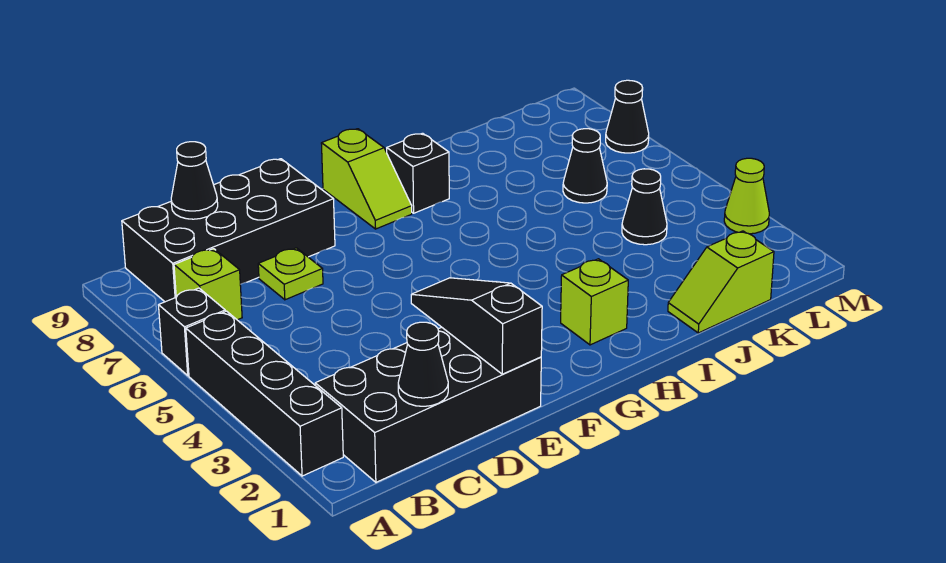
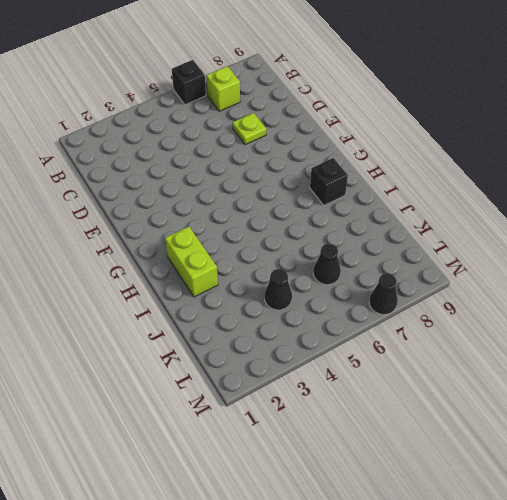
lime 1x2 brick [165,226,218,297] -> lime 1x1 brick [561,259,628,345]
none -> black 1x4 brick [186,311,343,476]
none -> black 2x4 brick [315,327,541,482]
none -> black 2x4 brick [122,159,335,302]

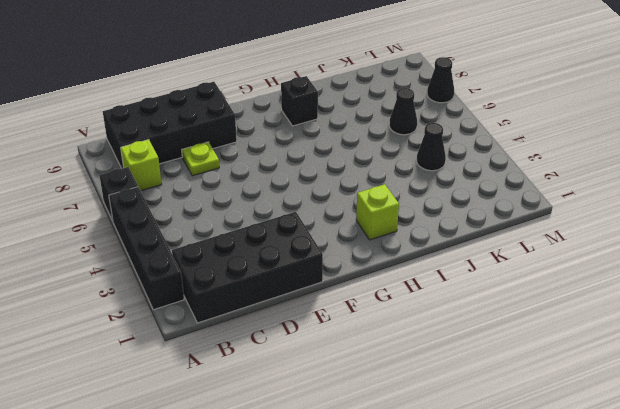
none -> lime 1x2 slope [321,129,412,229]
none -> lime 1x2 slope [668,231,774,333]
none -> lime 1x1 cone [724,158,769,234]

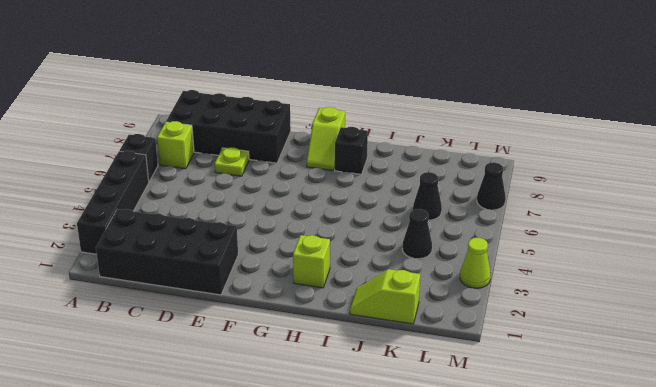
none -> black 1x1 cone [398,322,448,406]
none -> black 1x1 cone [171,142,218,219]
none -> black 1x3 slope [411,278,542,374]

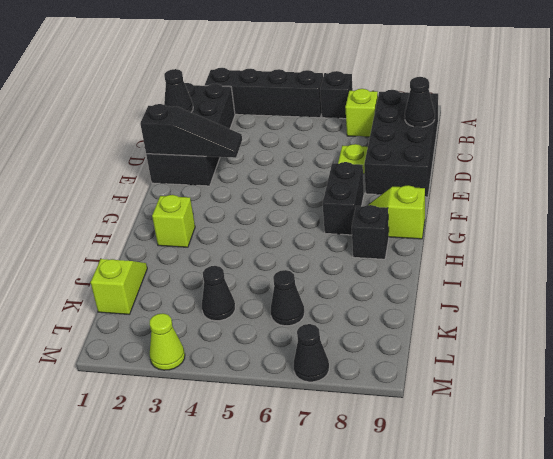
black 1x2 brick [323,162,364,235] -> none

